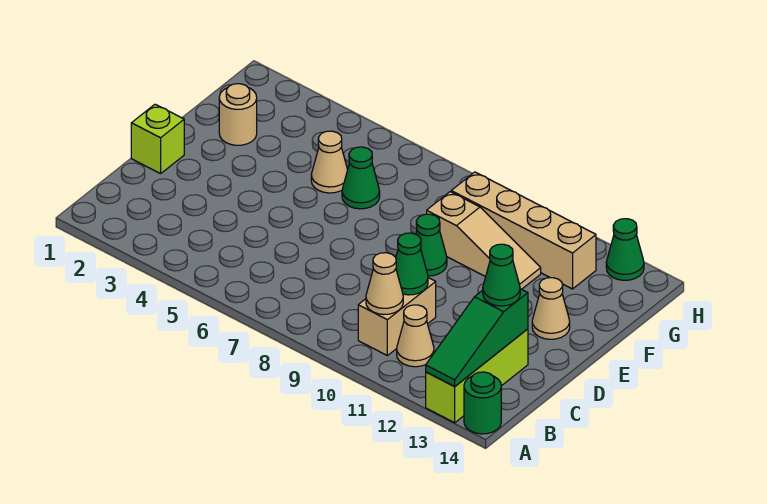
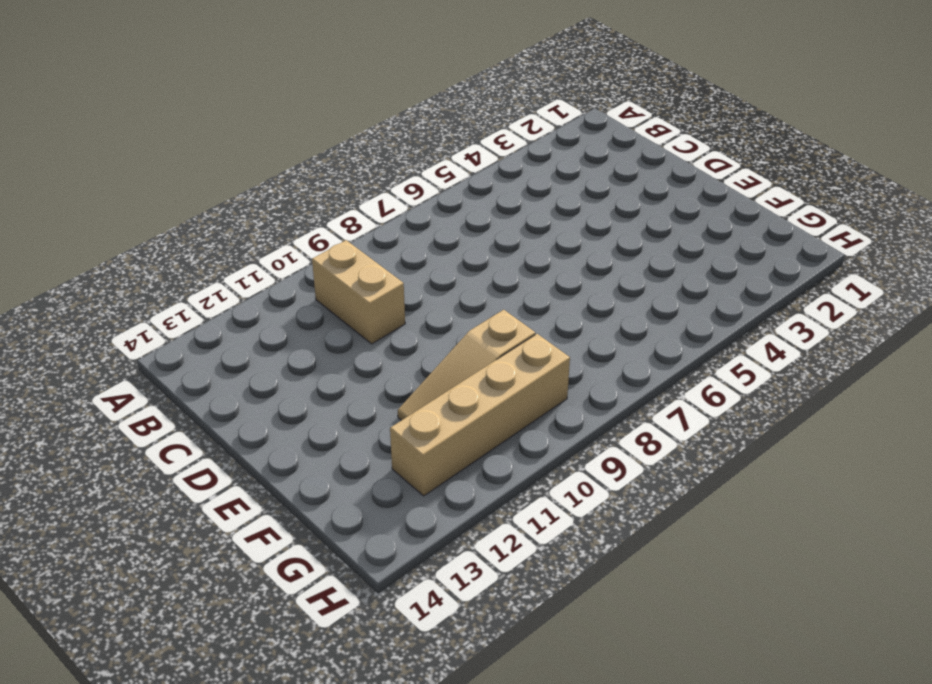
none -> lime 1x3 brick [426,329,528,423]
none -> green 1x1 round brick [464,372,501,434]
none -> tan 1x1 cone [397,305,434,367]

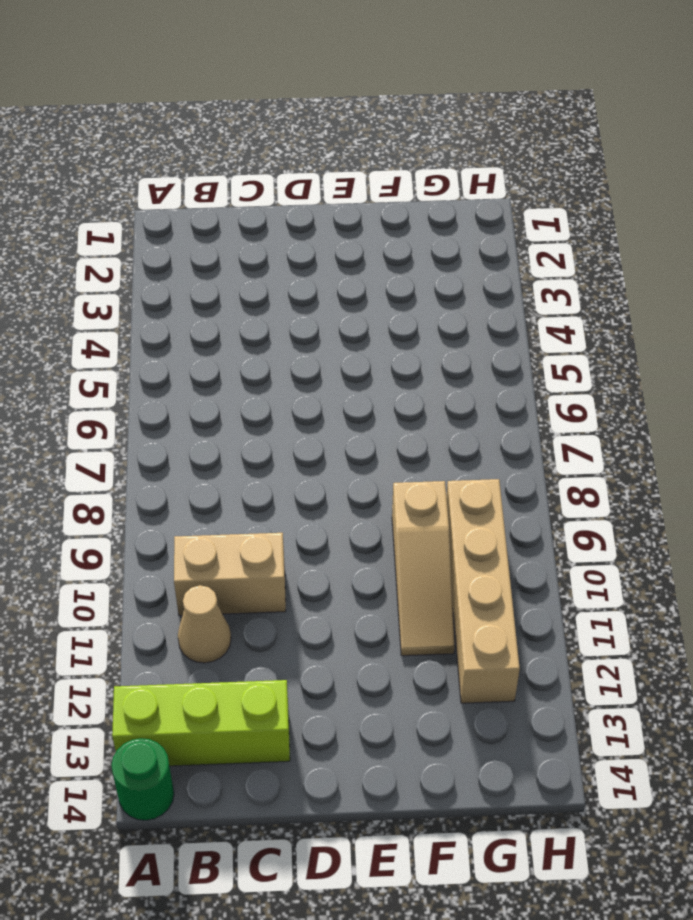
none -> lime 1x1 brick [131,104,184,174]
none -> green 1x1 cone [416,214,447,276]
none -> tan 1x1 cone [532,278,570,339]

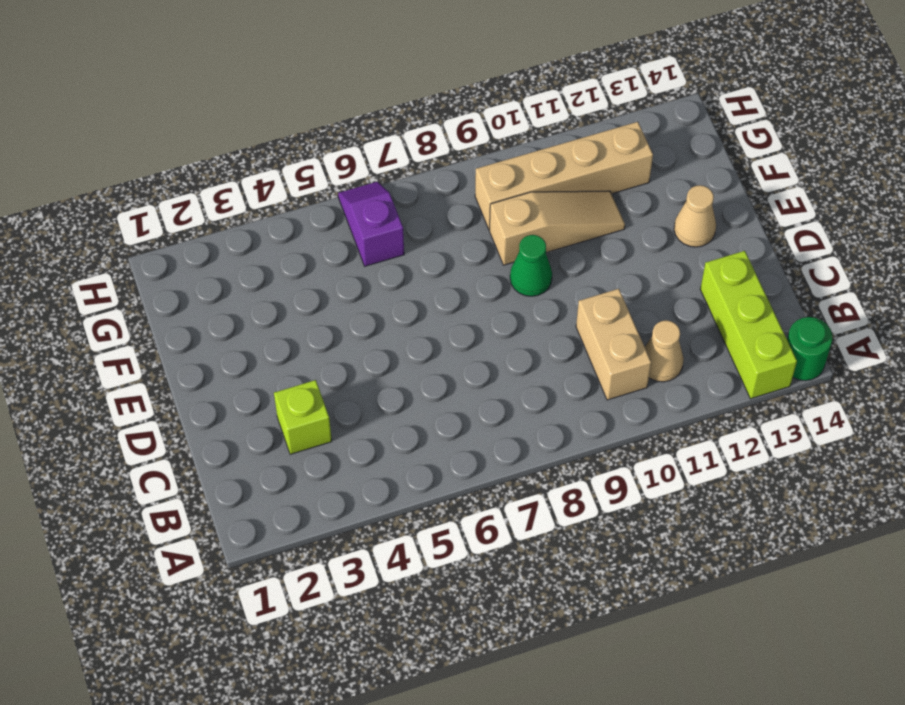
lime 1x1 brick [274,380,332,454] -> lime 1x1 brick moved to [131,104,184,174]
purple 1x2 slope [338,182,404,266] -> none
none -> tan 1x1 round brick [219,84,257,145]
none -> tan 1x1 cone [311,131,348,193]
none -> green 1x1 cone [342,147,380,209]

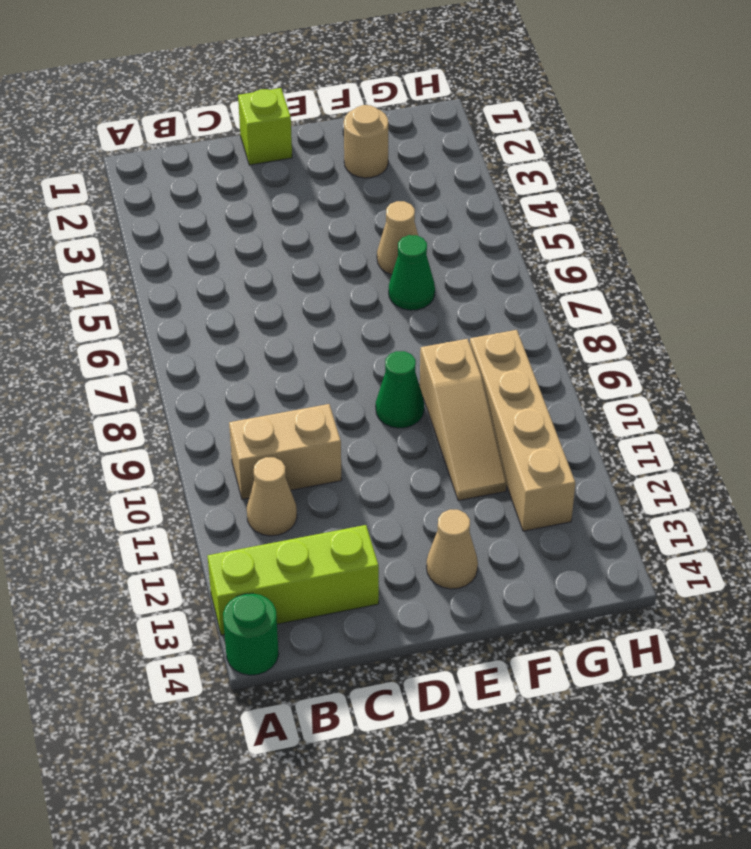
none -> green 1x1 cone [606,219,644,280]
none -> green 1x3 slope [426,289,528,386]
none -> tan 1x1 cone [366,253,403,315]

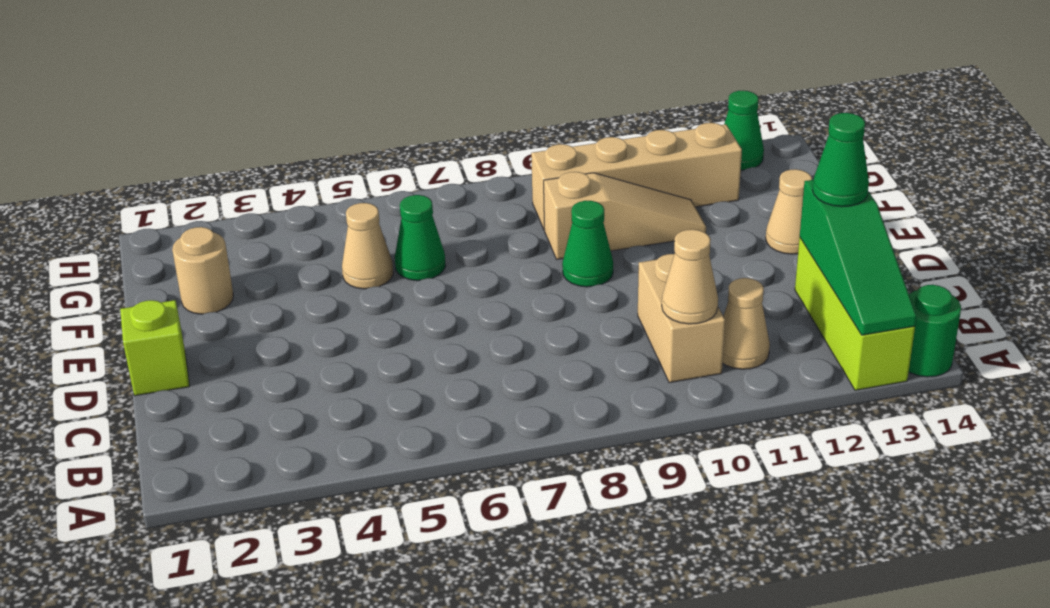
none -> green 1x1 cone [396,233,428,295]

